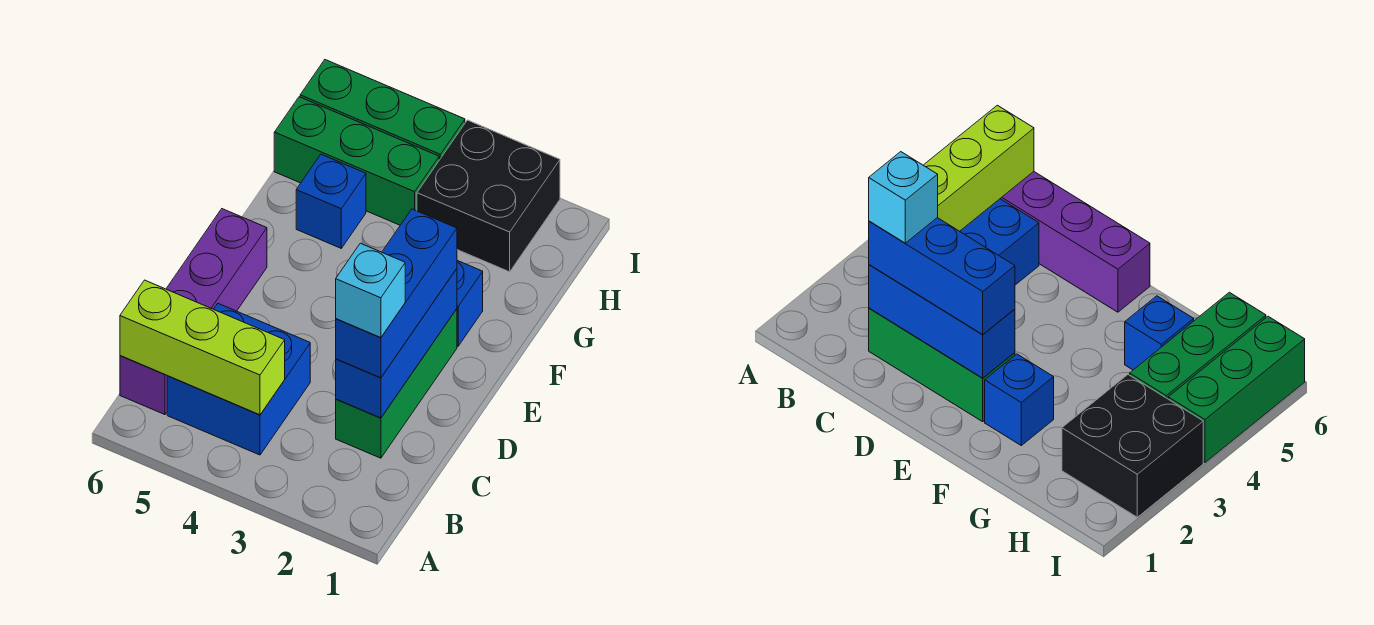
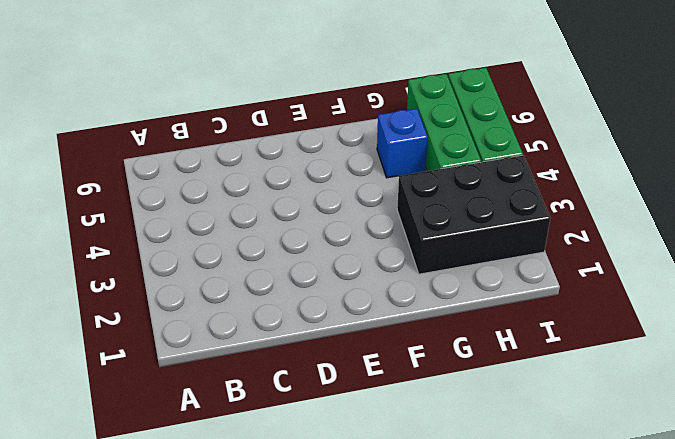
black 2x3 brick [397,155,550,274] -> black 2x2 brick [417,120,560,272]
none -> blue 2x2 brick [167,304,310,455]
none -> purple 1x4 brick [120,209,267,415]
none -> green 1x3 brick [336,309,457,458]

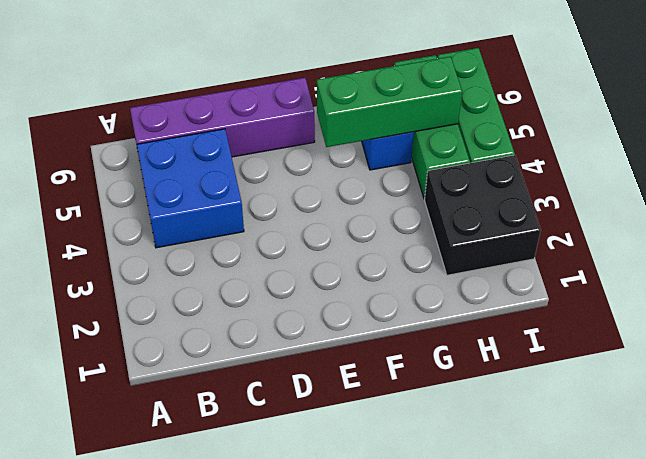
green 1x3 brick [317,57,462,147] -> green 1x3 brick moved to [336,309,457,458]
none -> blue 1x1 brick [457,261,483,346]
none -> lime 1x3 brick [120,280,285,415]
none -> blue 1x3 brick [336,269,457,418]

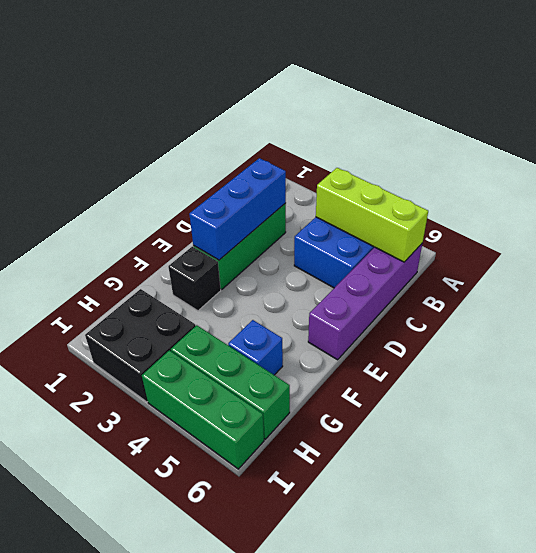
black 1x1 brick [168,247,221,311] -> blue 1x1 brick [457,261,483,346]
none -> blue 1x3 brick [336,209,457,378]
none -> cyan 1x1 brick [336,243,405,338]

